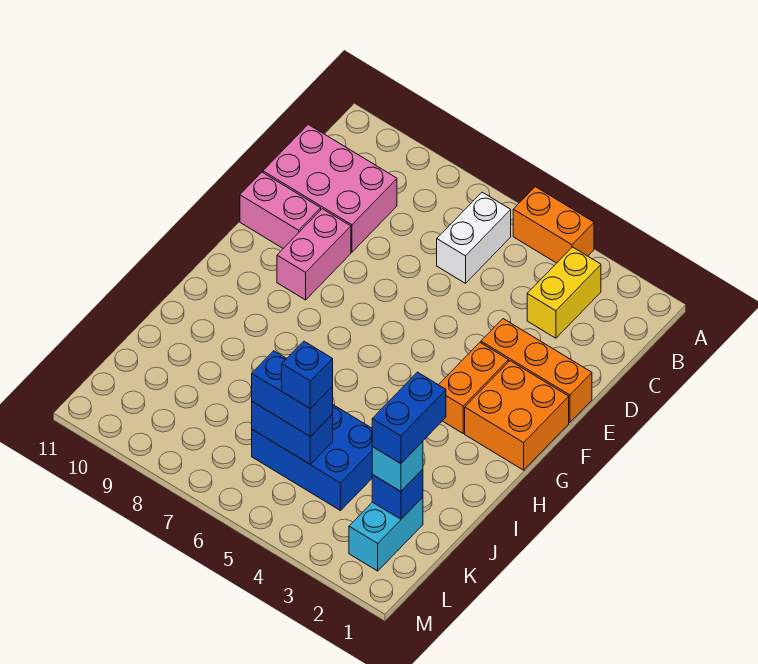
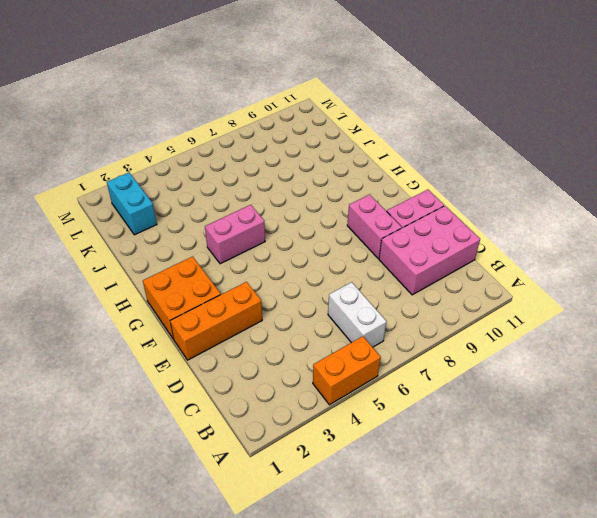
pink 1x2 brick [205,205,265,264] -> none
none -> yellow 1x2 brick [527,247,601,338]
none -> orange 1x2 brick [439,343,509,433]
none -> blue 2x3 brick [252,405,372,511]

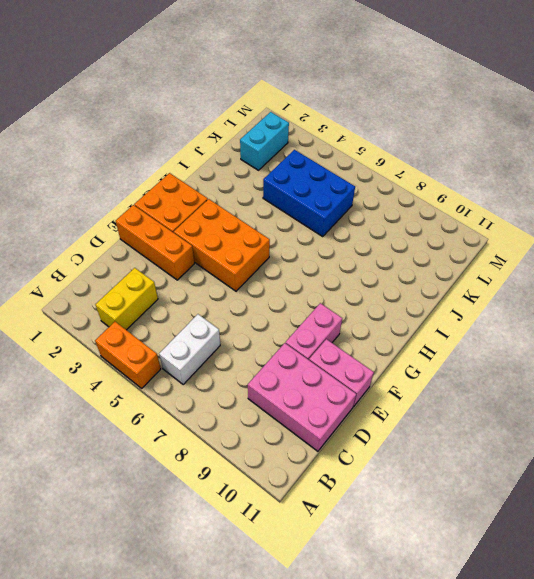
orange 2x3 brick [174,199,270,291] -> orange 1x2 brick [439,343,509,433]
none -> blue 1x1 brick [372,469,423,519]
none -> blue 1x2 brick [252,402,333,464]
none -> cyan 1x1 brick [372,441,423,491]

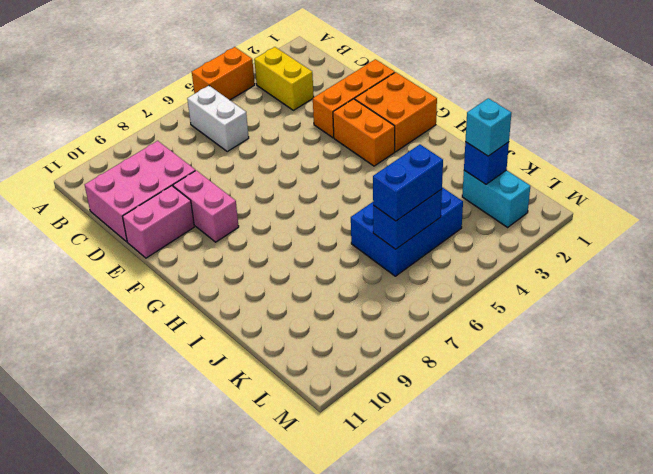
none -> blue 1x2 brick [372,372,446,464]
none -> blue 1x1 brick [282,341,333,409]

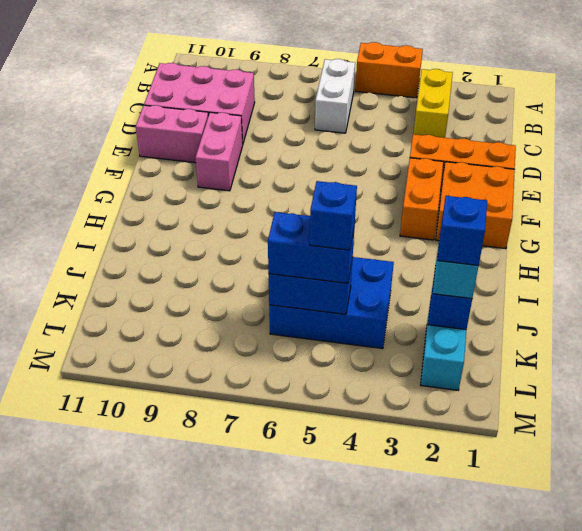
blue 1x1 brick [437,196,487,265] -> blue 1x2 brick [372,372,446,464]

